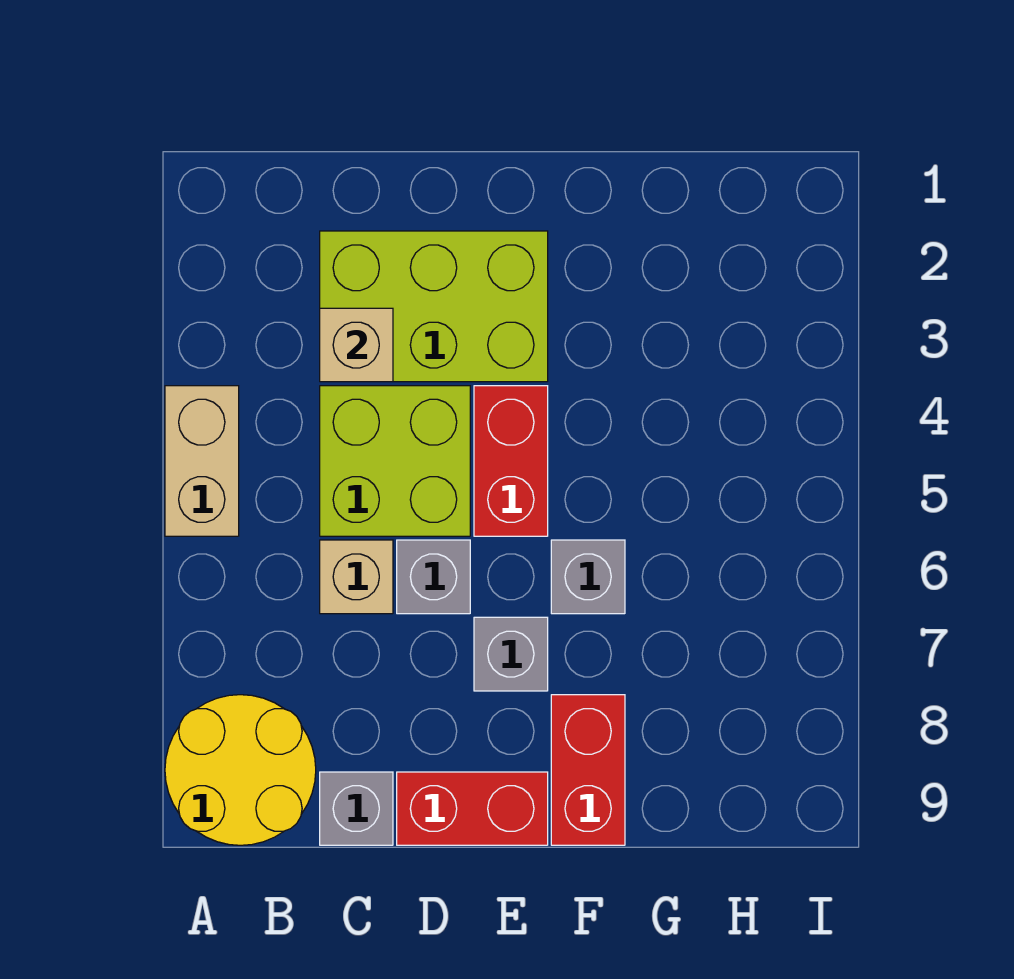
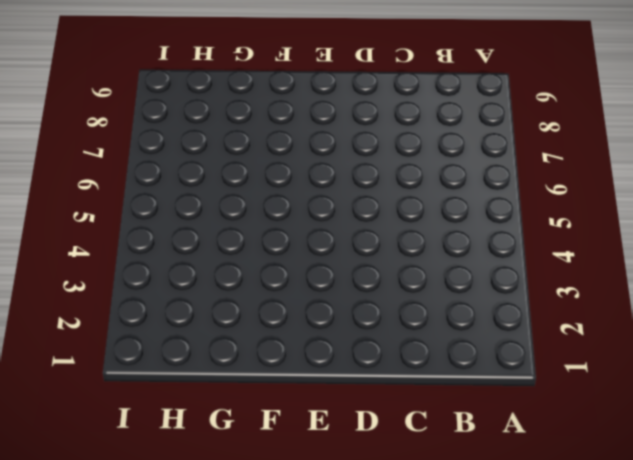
none -> tan 1x2 brick [165,386,239,536]
none -> yellow 2x2 round brick [165,695,316,845]
none -> lime 2x3 brick [320,231,548,382]

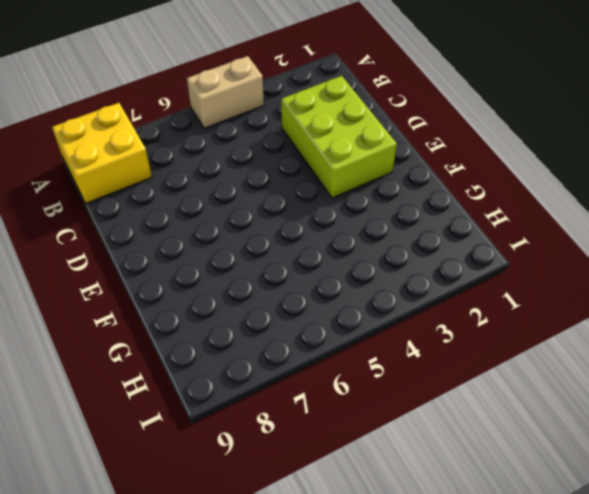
yellow 2x2 brick [52,103,152,203] -> yellow 2x2 round brick [165,695,316,845]
none -> lime 2x2 brick [320,386,470,536]
none -> tan 1x1 brick [320,540,393,614]
none -> grey 1x1 brick [320,772,393,845]

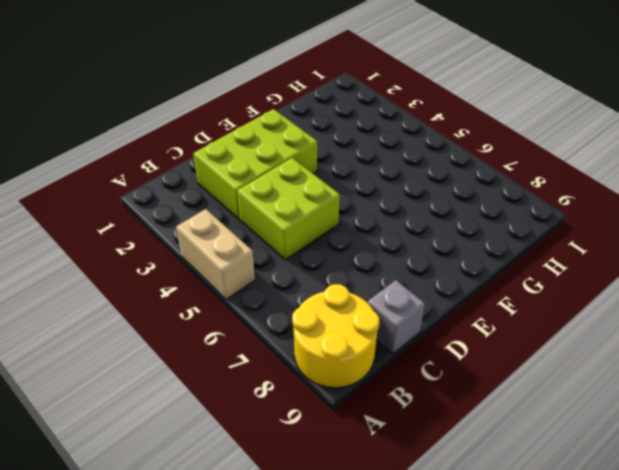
none -> tan 1x1 brick [320,540,393,614]
none -> grey 1x1 brick [397,540,470,614]
none -> red 1x2 brick [397,772,548,845]

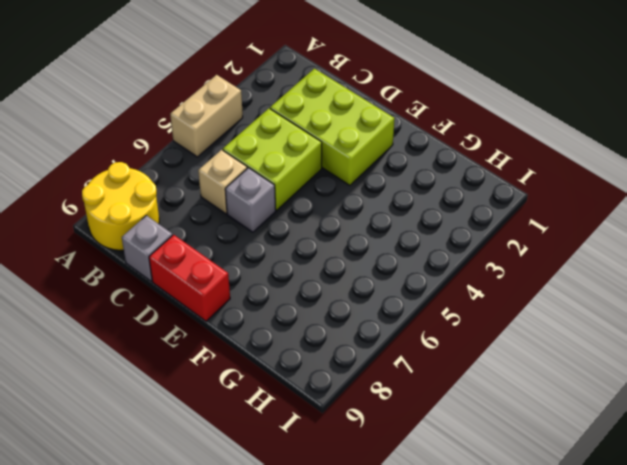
none -> red 1x2 brick [474,386,548,536]
none -> grey 1x1 brick [474,617,548,691]
none -> grey 1x1 brick [551,540,625,614]

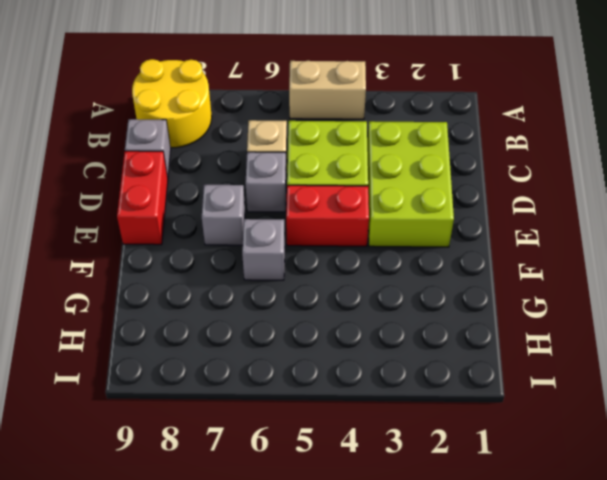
none -> red 1x2 brick [551,695,625,845]
none -> tan 1x1 brick [320,308,393,382]

